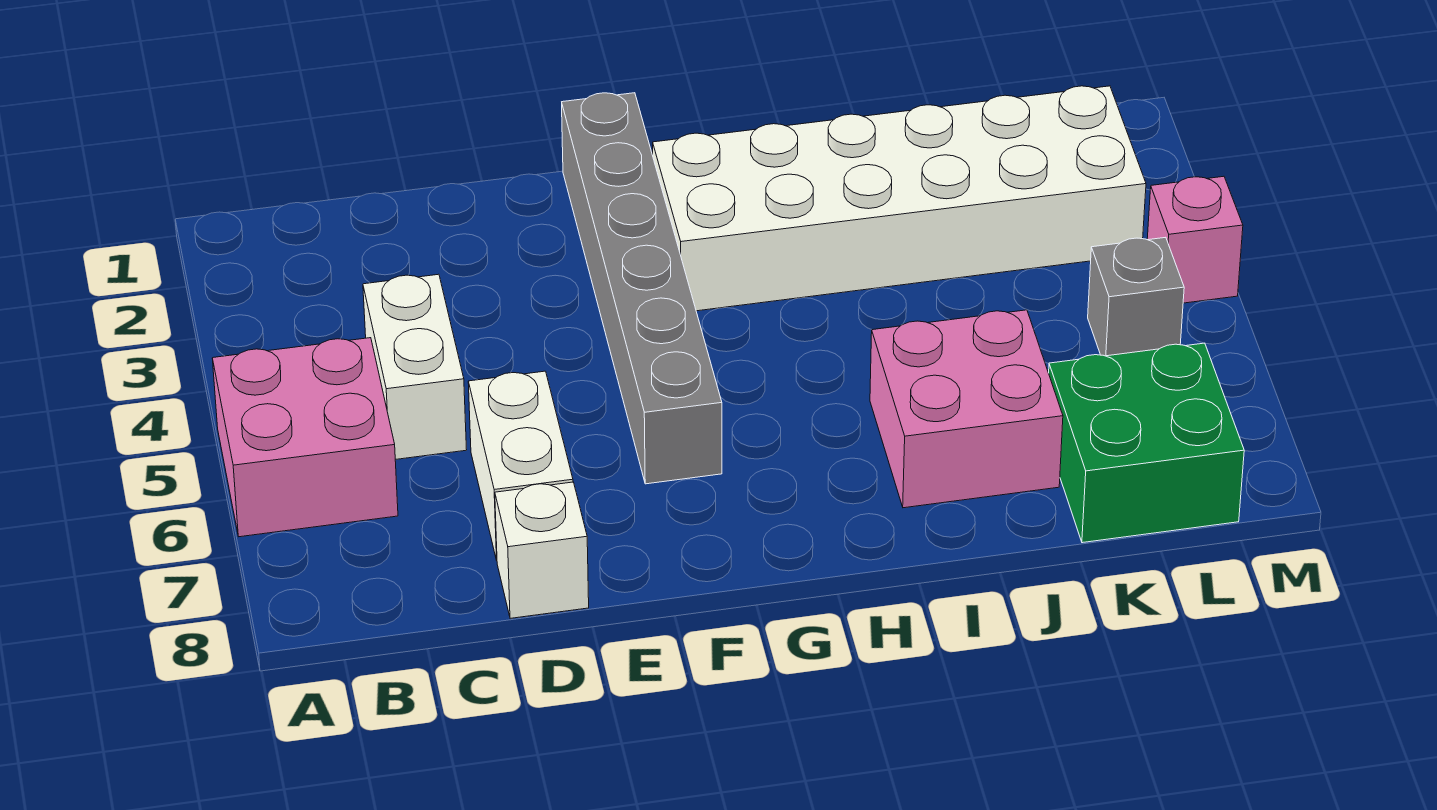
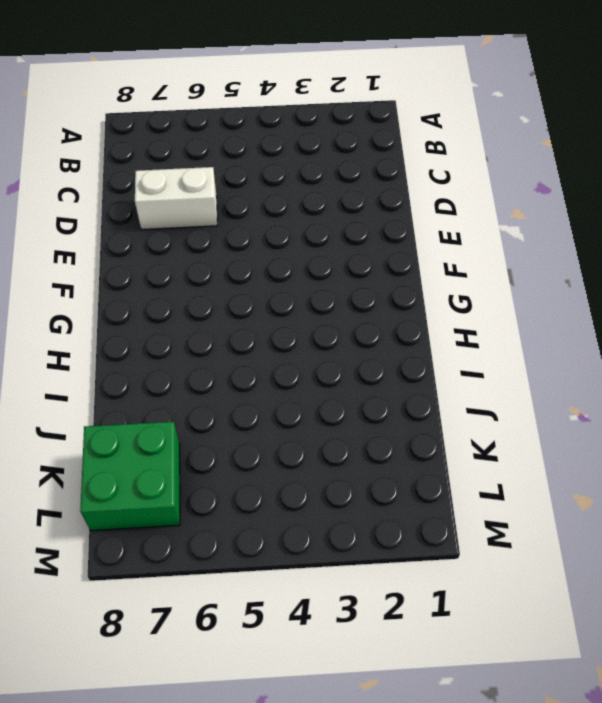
none -> pink 2x2 brick [212,338,398,537]
none -> white 1x2 brick [363,274,467,460]

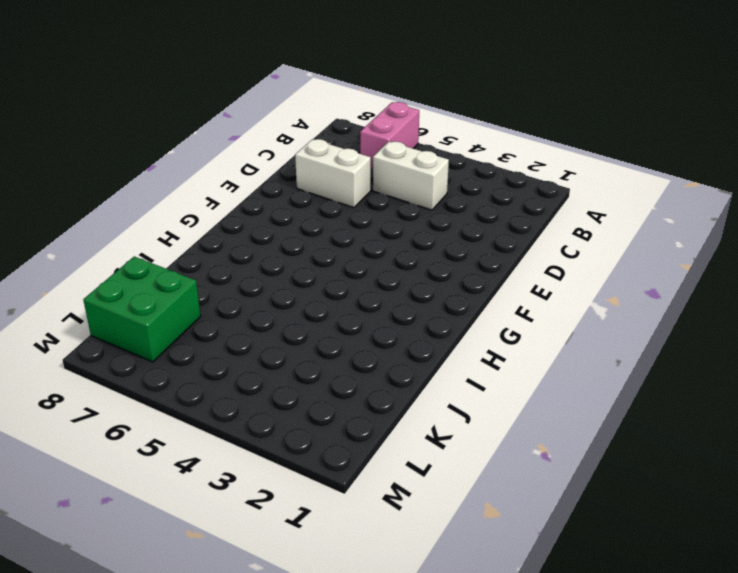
pink 1x2 brick [360,102,419,169] -> pink 2x2 brick [212,338,398,537]
none -> white 1x1 brick [495,482,589,618]
none -> grey 1x6 brick [562,93,722,484]

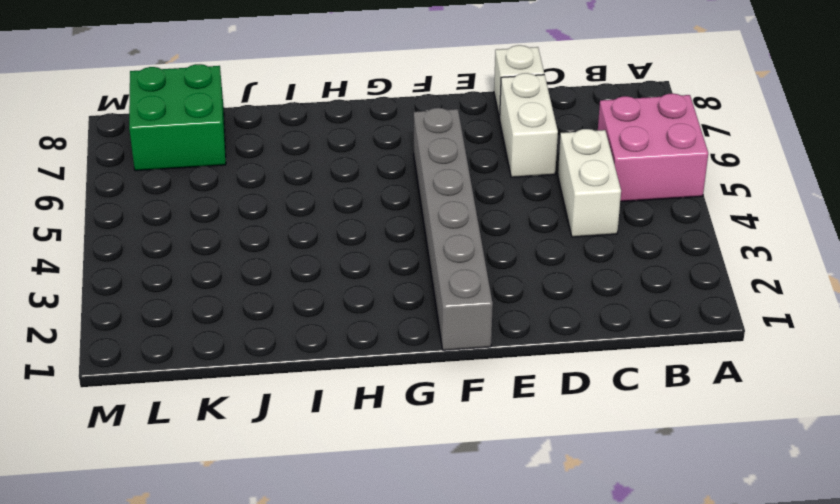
none -> white 2x6 brick [653,86,1146,311]
none -> pink 2x2 brick [870,310,1063,508]

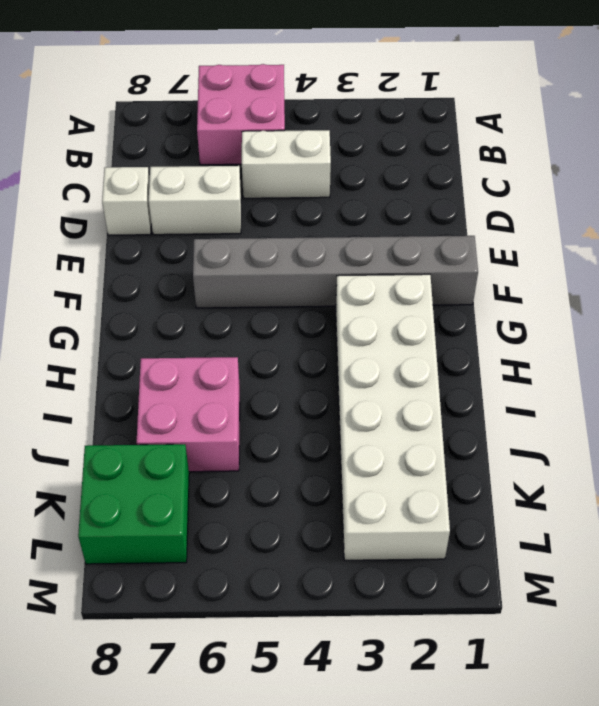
none -> grey 1x1 brick [1088,237,1184,356]
none -> pink 1x1 brick [1147,176,1243,303]

